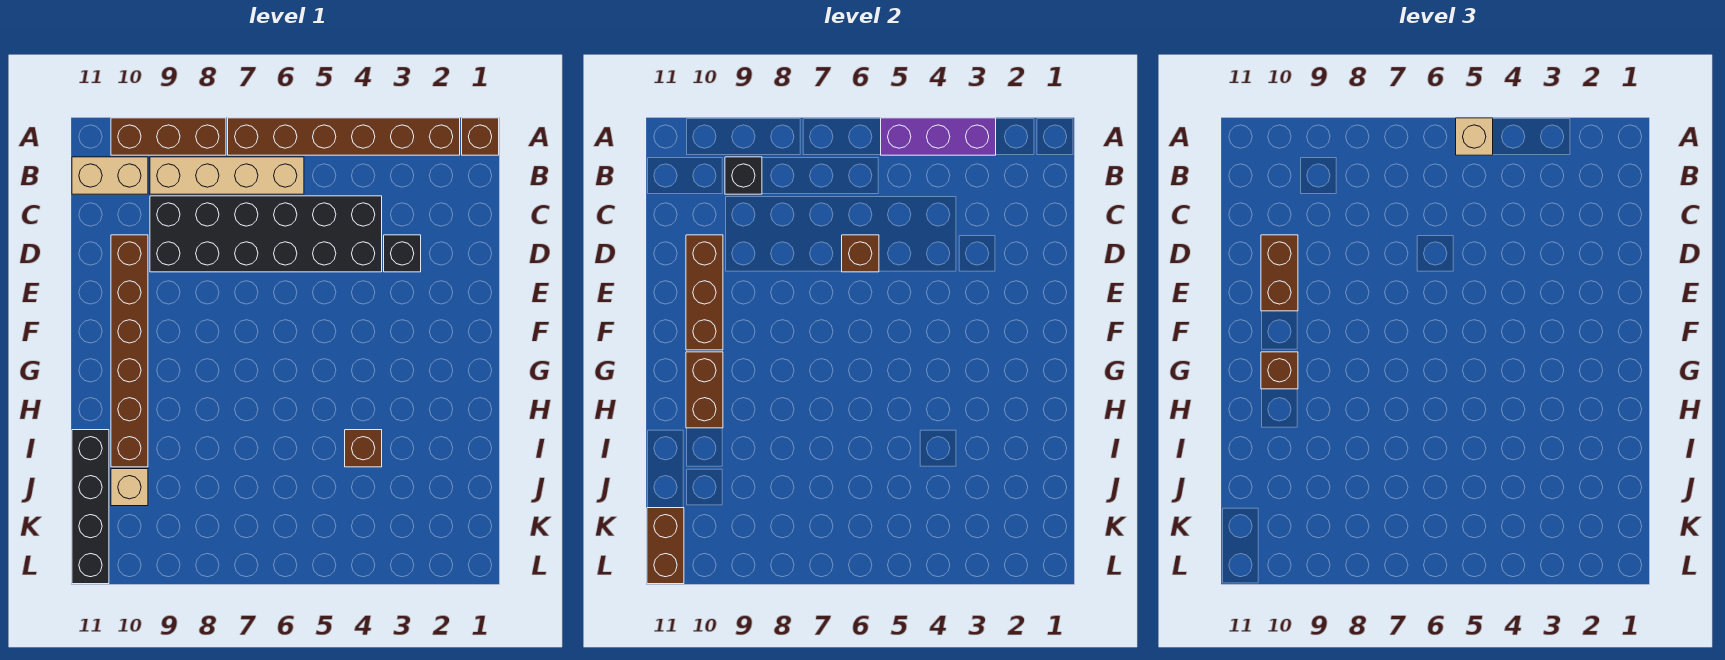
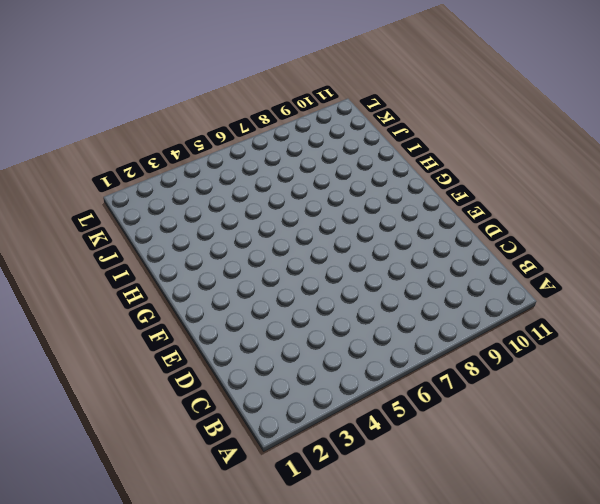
none -> brown 1x1 brick [462,118,499,155]
none -> brown 1x6 brick [228,118,460,155]
none -> brown 1x3 brick [111,118,226,155]

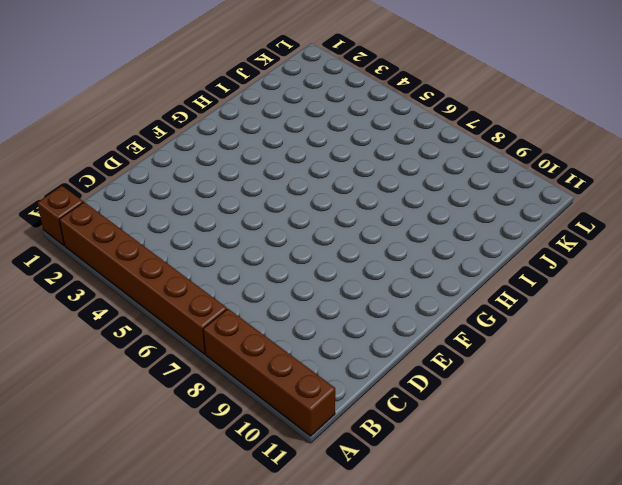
brown 1x4 brick [203,309,335,436] -> brown 1x3 brick [111,118,226,155]
none -> tan 1x4 brick [150,157,304,194]
none -> tan 1x2 brick [72,157,148,194]
none -> black 2x6 brick [150,196,382,272]

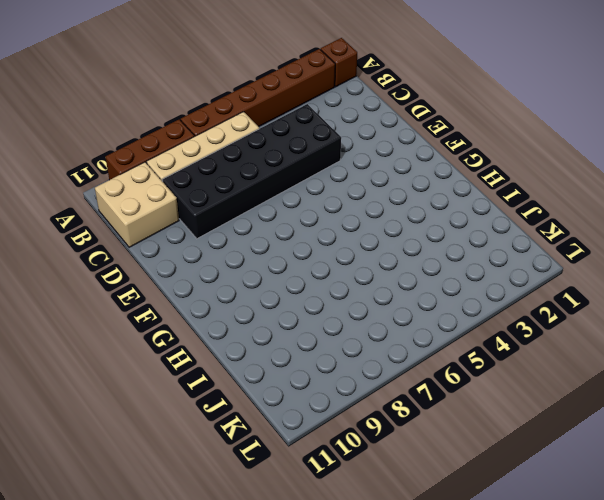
tan 2x2 brick [95,162,179,247] -> tan 1x2 brick [72,157,148,194]
none -> black 1x1 brick [384,235,421,272]
none -> brown 1x6 brick [111,235,148,467]
none -> brown 1x1 brick [345,430,382,467]

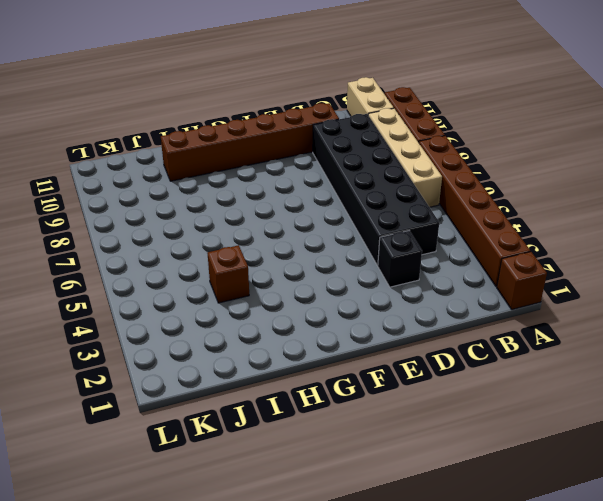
none -> black 1x4 brick [72,430,109,584]
none -> tan 1x1 brick [111,469,148,506]
none -> purple 1x3 brick [881,118,996,155]

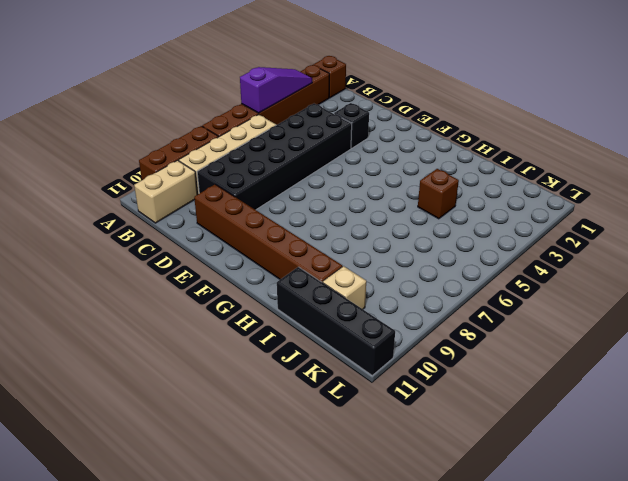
purple 1x3 slope [240,67,312,113] -> purple 1x3 brick [881,118,996,155]
none -> black 1x1 brick [725,157,762,194]
none -> brown 1x1 brick [842,235,879,272]
none -> brown 1x3 brick [686,235,723,350]

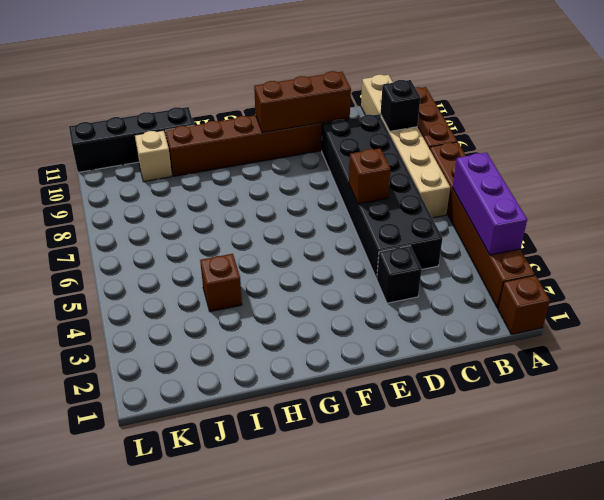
none -> brown 1x2 brick [686,352,723,428]
none -> brown 1x2 brick [647,508,684,584]
none -> tan 1x1 brick [1456,118,1493,155]

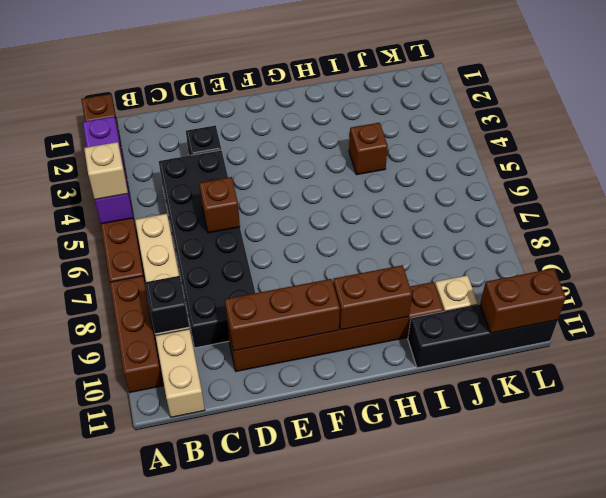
none -> brown 1x2 brick [1261,235,1298,311]
none -> brown 1x1 brick [1261,352,1298,389]

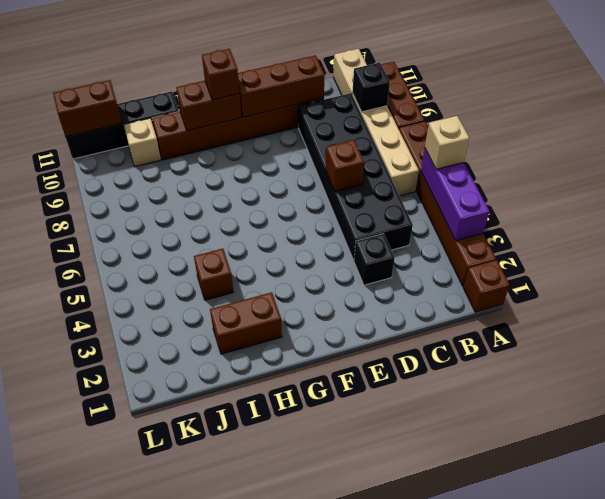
brown 1x2 brick [210,292,282,354] -> brown 1x2 brick moved to [1261,235,1298,311]

